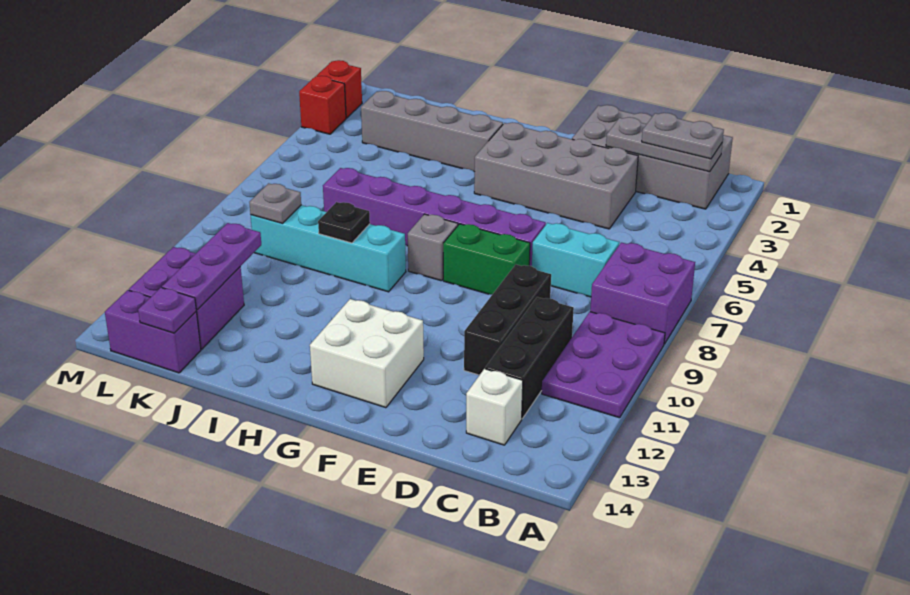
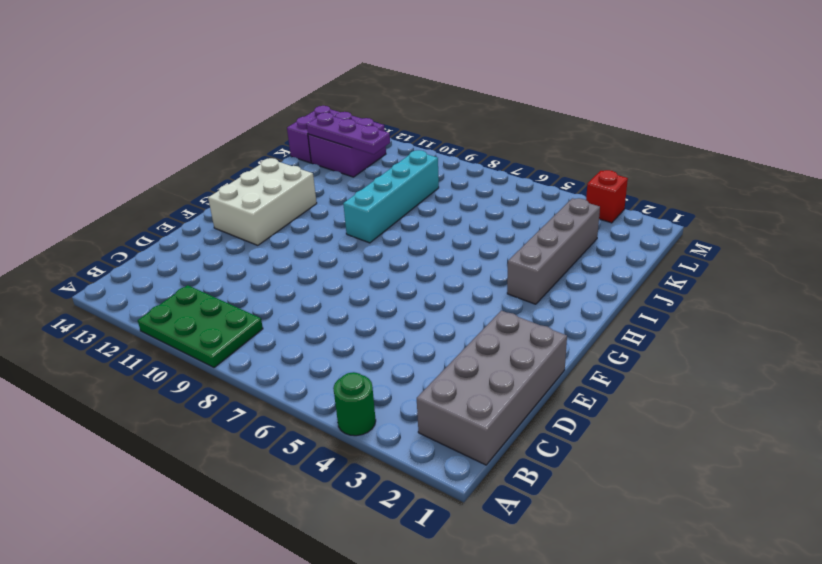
green 1x1 round brick [333,372,376,436] -> none
green 2x3 plate [138,285,263,368] -> purple 2x3 plate [542,312,665,418]
white 2x3 brick [208,158,317,245] -> white 2x2 brick [310,299,424,408]
none -> purple 2x2 brick [590,242,695,344]
none -> cyan 1x2 brick [532,223,619,297]
none -> black 1x3 brick [485,297,574,419]

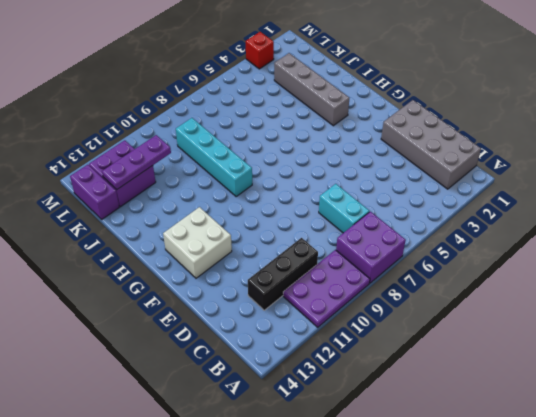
none -> white 1x1 brick [466,369,523,445]
none -> grey 2x4 brick [474,122,638,229]
none -> black 1x3 brick [464,265,551,375]

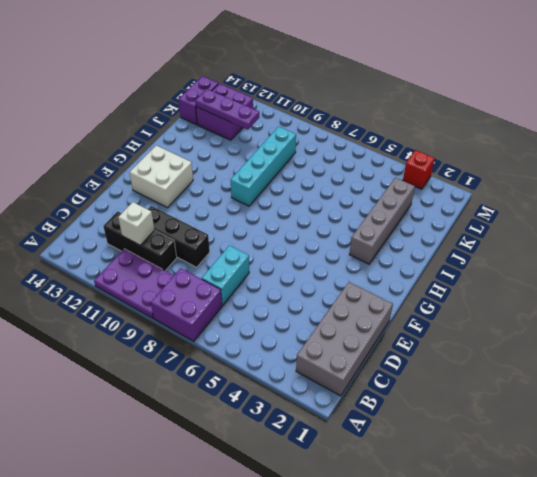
white 1x1 brick [118,202,155,245] -> white 1x1 brick moved to [466,369,523,445]
none -> grey 2x4 brick [474,122,638,229]
none -> purple 1x6 brick [323,168,546,266]
none -> green 1x2 brick [443,224,530,295]

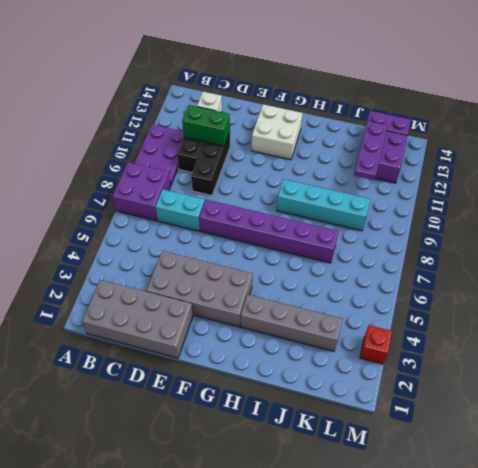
green 1x2 brick [182,105,230,146] -> green 1x2 brick moved to [443,224,530,295]
none -> grey 1x1 brick [408,214,458,281]
none -> red 1x1 brick [317,60,362,118]
none -> grey 1x3 plate [606,117,722,172]

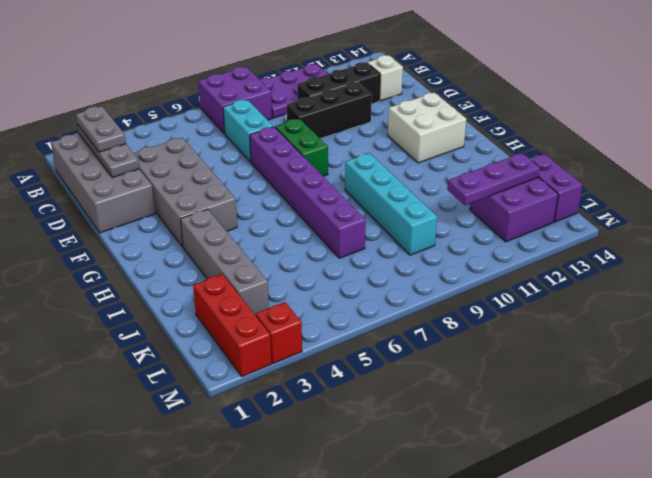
red 1x3 brick [193,274,271,376] -> red 1x1 brick [317,60,362,118]
none -> grey 1x1 brick [408,214,458,281]
none -> black 1x1 plate [318,202,370,243]
none -> grey 1x1 plate [249,183,301,223]

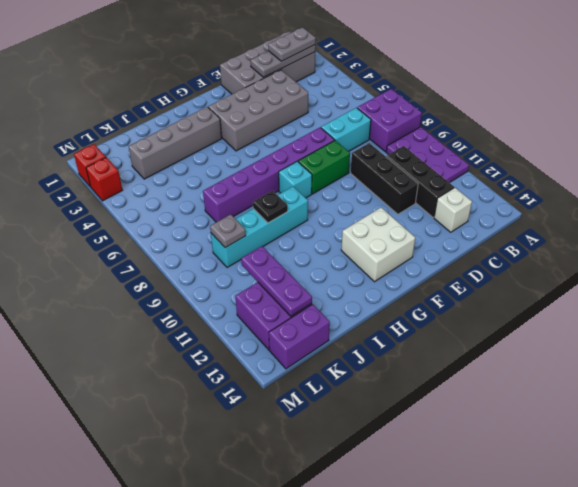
cyan 1x1 brick [279,161,312,198] -> grey 1x1 brick [408,214,458,281]
none -> purple 1x1 plate [138,288,196,333]

